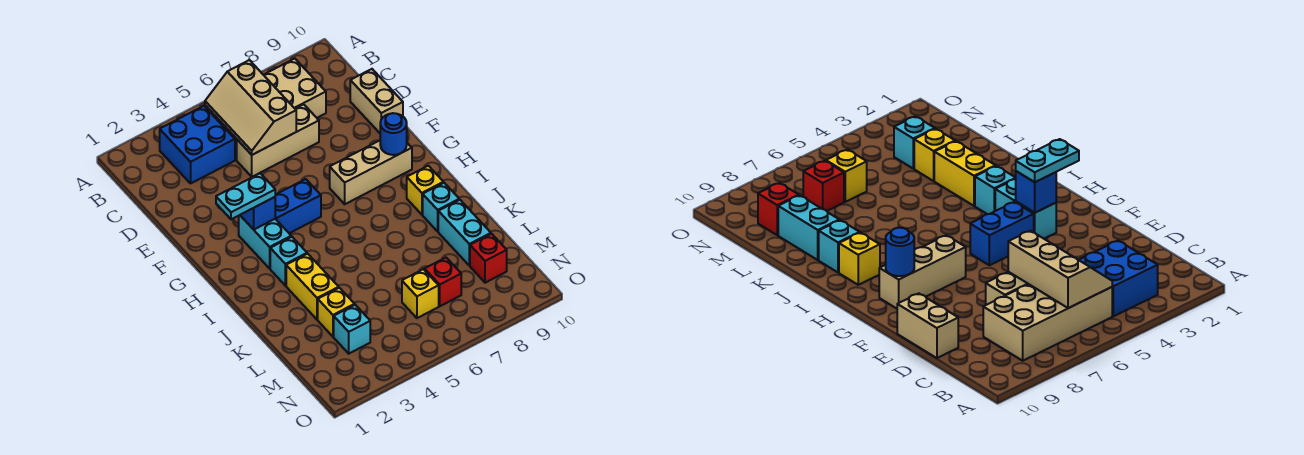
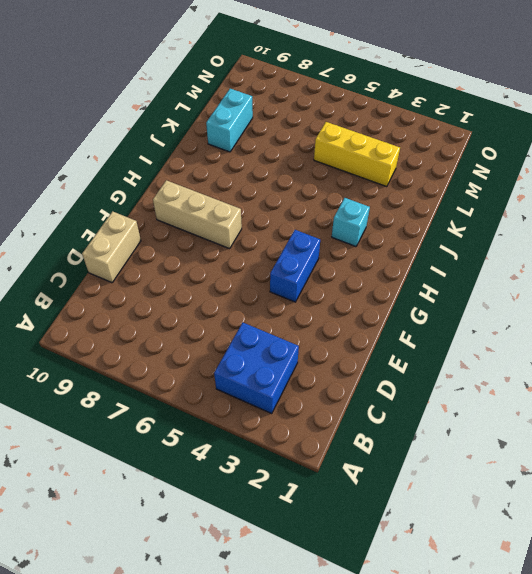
blue 1x2 brick [270,230,320,302] -> blue 1x2 brick turned to [275,179,321,233]
yellow 1x3 brick [314,122,400,187] -> yellow 1x1 brick [318,288,355,337]
none -> tan 2x4 brick [205,59,326,160]
none -> tan 1x3 brick [237,104,319,177]
none -> cyan 1x2 brick [239,215,291,268]

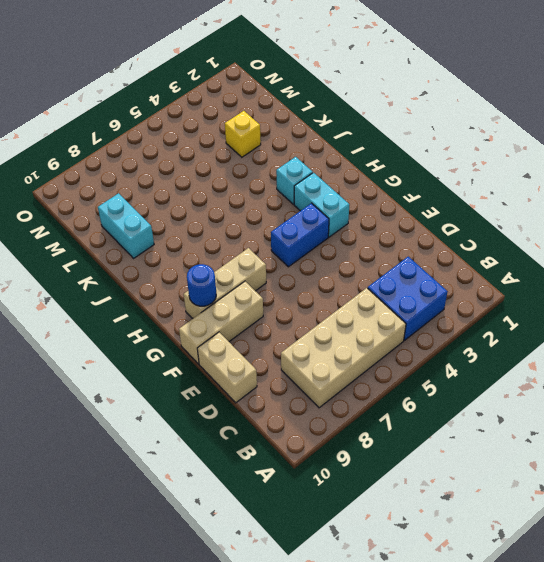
tan 1x3 brick [179,281,263,364] -> tan 1x3 brick moved to [237,104,319,177]
none -> yellow 1x1 brick [407,166,444,215]
none -> yellow 1x2 brick [286,254,339,320]
none -> cyan 1x1 brick [423,183,459,231]

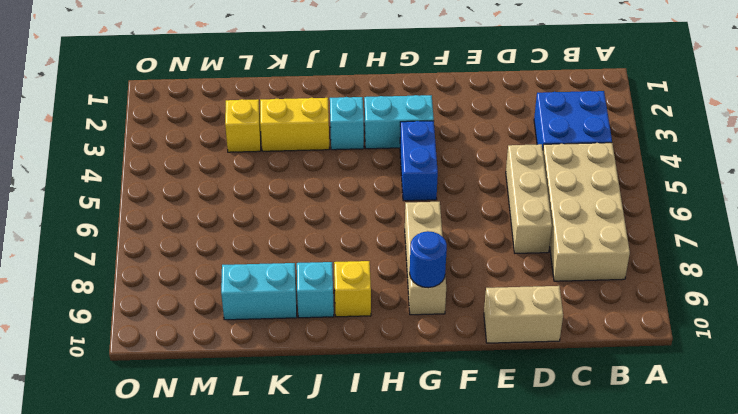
none -> cyan 1x1 brick [334,305,370,354]
none -> yellow 1x1 brick [402,269,439,318]
none -> red 1x1 brick [425,258,461,306]

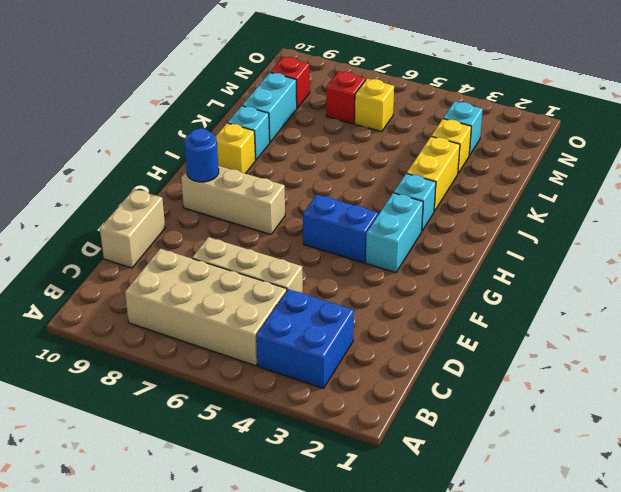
none -> tan 2x3 slope [205,60,296,155]
none -> blue 1x1 brick [240,197,275,229]
none -> cyan 1x2 plate [216,173,275,219]

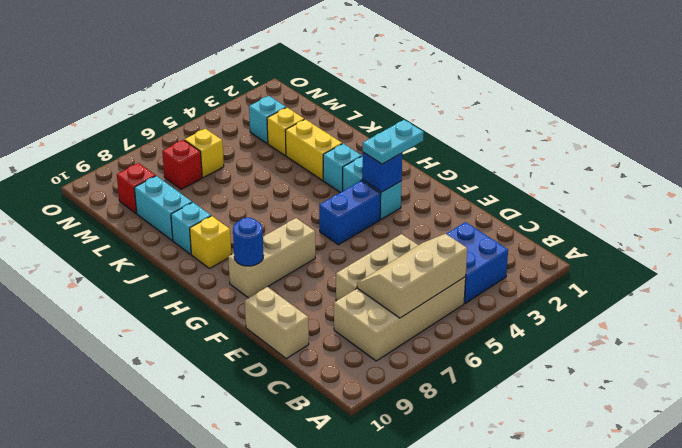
tan 2x3 slope [357,234,467,318] -> tan 2x3 slope turned to [205,60,296,155]

